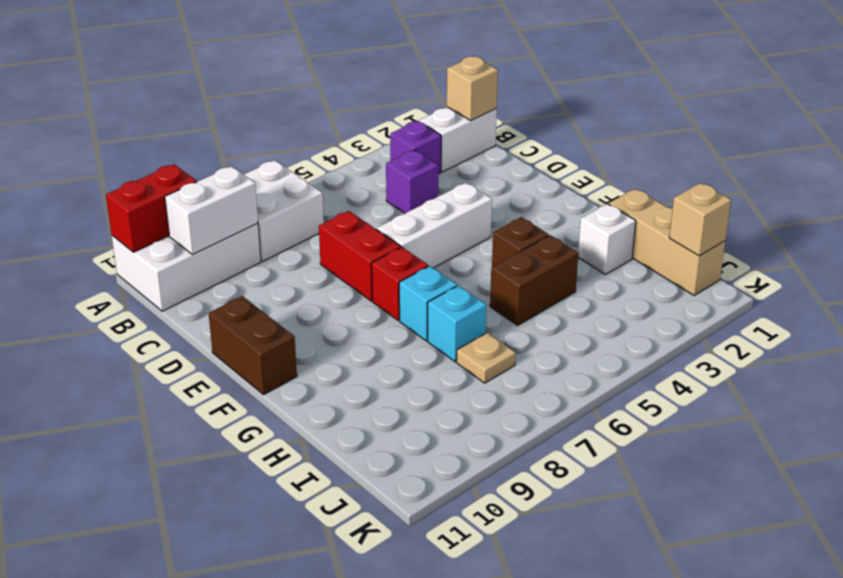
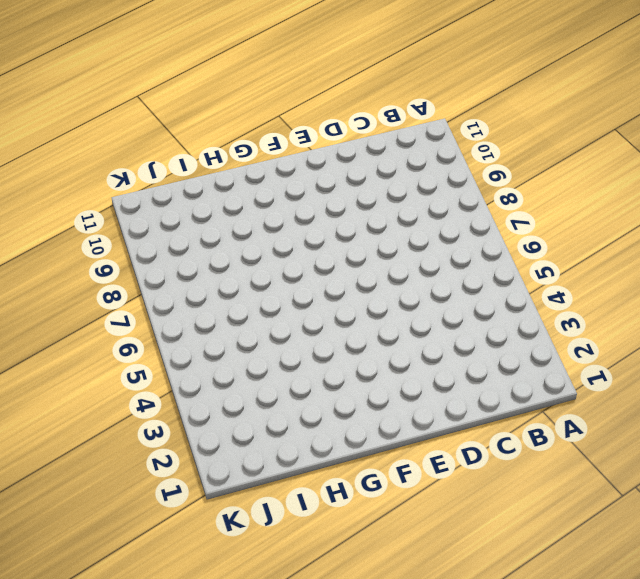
none -> white 2x2 brick [244,160,324,261]
none -> white 2x3 brick [112,224,261,311]
none -> white 1x2 brick [419,107,497,172]

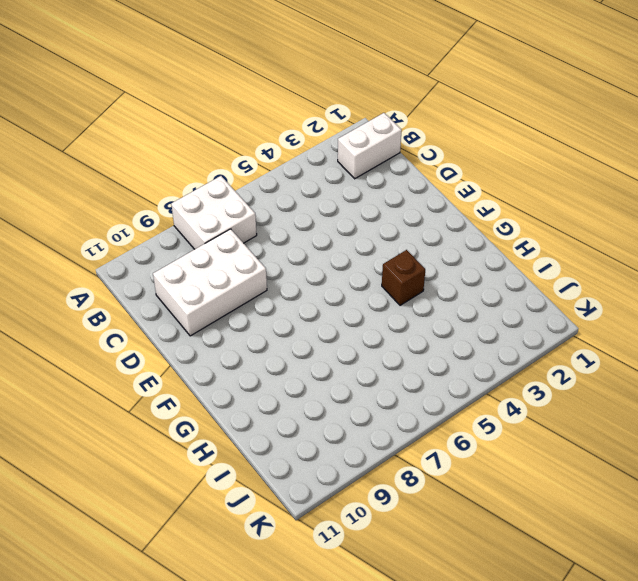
white 2x3 brick [153,229,267,336] -> white 2x3 brick moved to [112,224,261,311]
none -> purple 1x1 brick [390,121,441,174]
none -> purple 1x1 brick [386,150,438,213]
none -> red 1x2 brick [319,211,401,301]

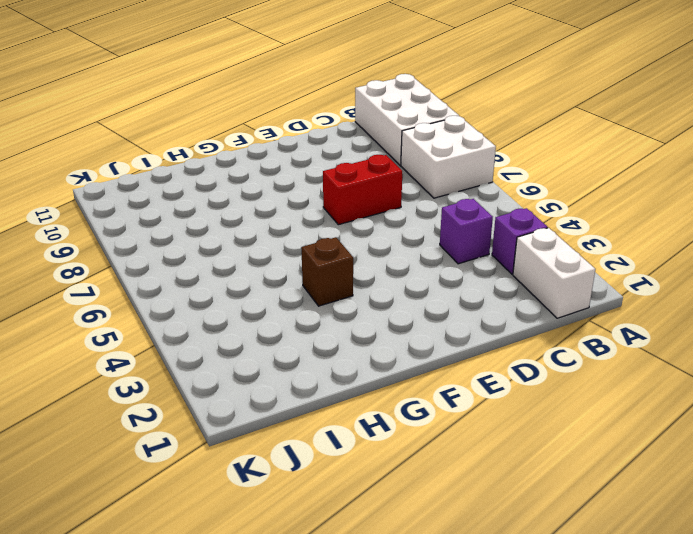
none -> white 1x3 brick [377,183,492,268]
none -> brown 1x2 brick [209,296,297,395]
none -> red 1x1 brick [372,247,428,321]

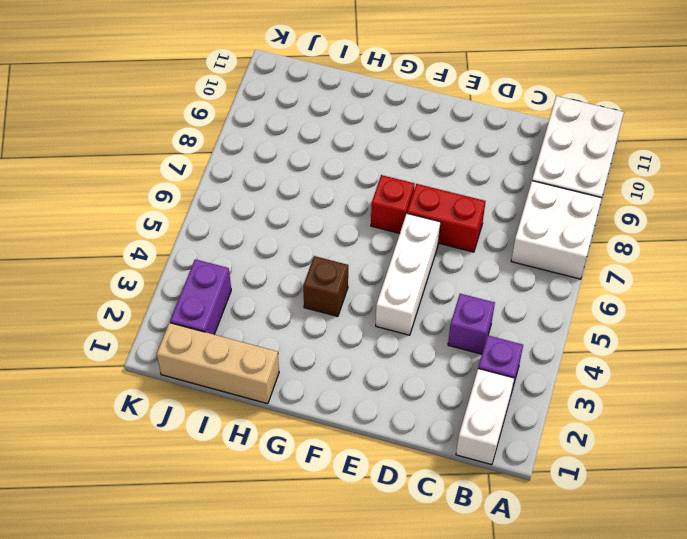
purple 1x2 brick [170,259,231,334] -> none
none -> brown 1x2 brick [209,296,297,395]
none -> cyan 1x1 brick [399,266,457,341]
none -> white 1x1 brick [578,204,636,274]

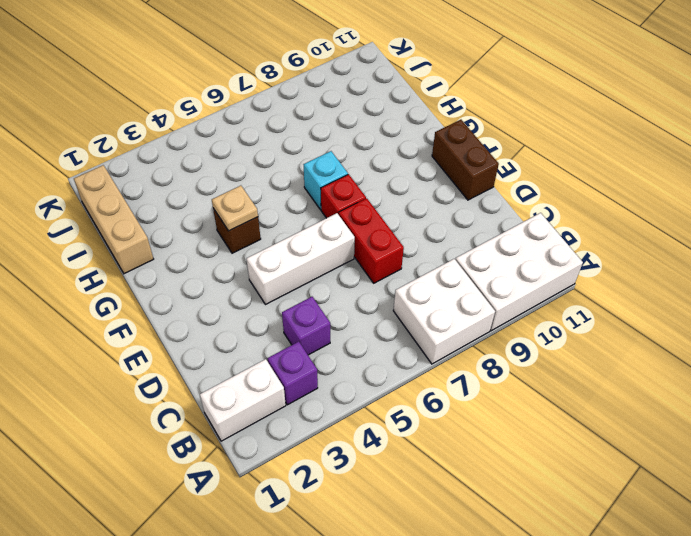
tan 1x1 plate [212,186,258,231] -> tan 1x1 plate moved to [456,333,516,383]
none -> white 1x1 brick [578,204,636,274]
none -> brown 1x2 brick [490,235,578,325]
none -> cyan 1x1 brick [428,286,486,362]

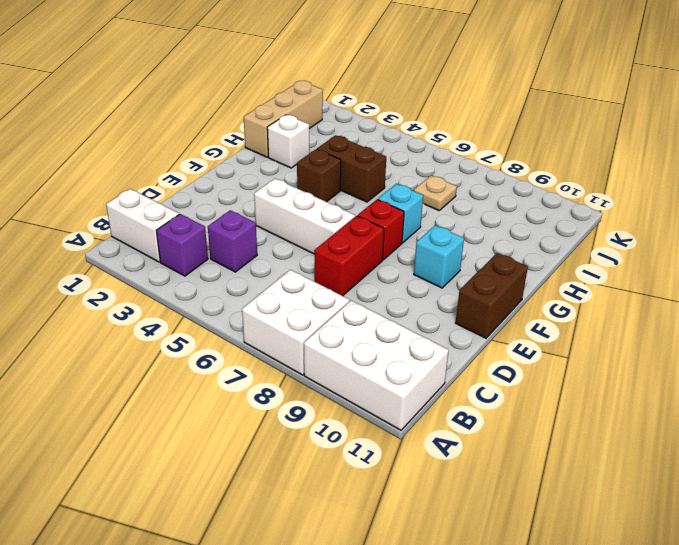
cyan 1x1 brick [414,225,464,288] -> cyan 1x1 brick moved to [428,286,486,362]
none -> red 1x2 brick [106,164,197,252]
none -> tan 1x1 brick [447,56,498,121]
none -> white 1x2 brick [165,166,258,255]

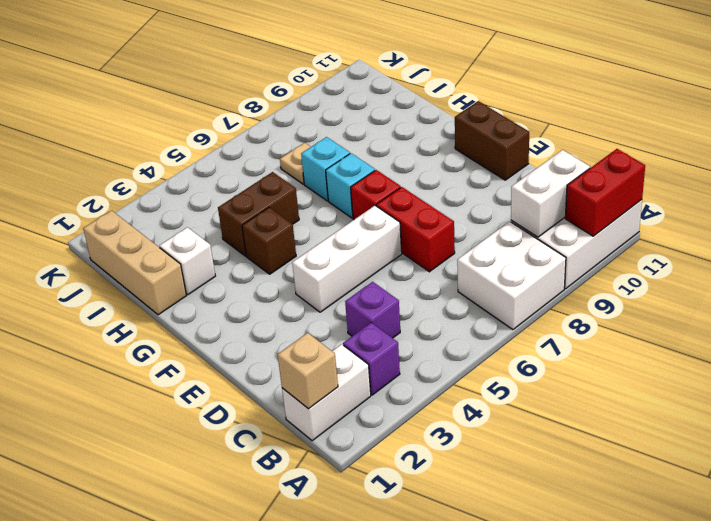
none -> tan 1x1 brick [669,183,731,256]

